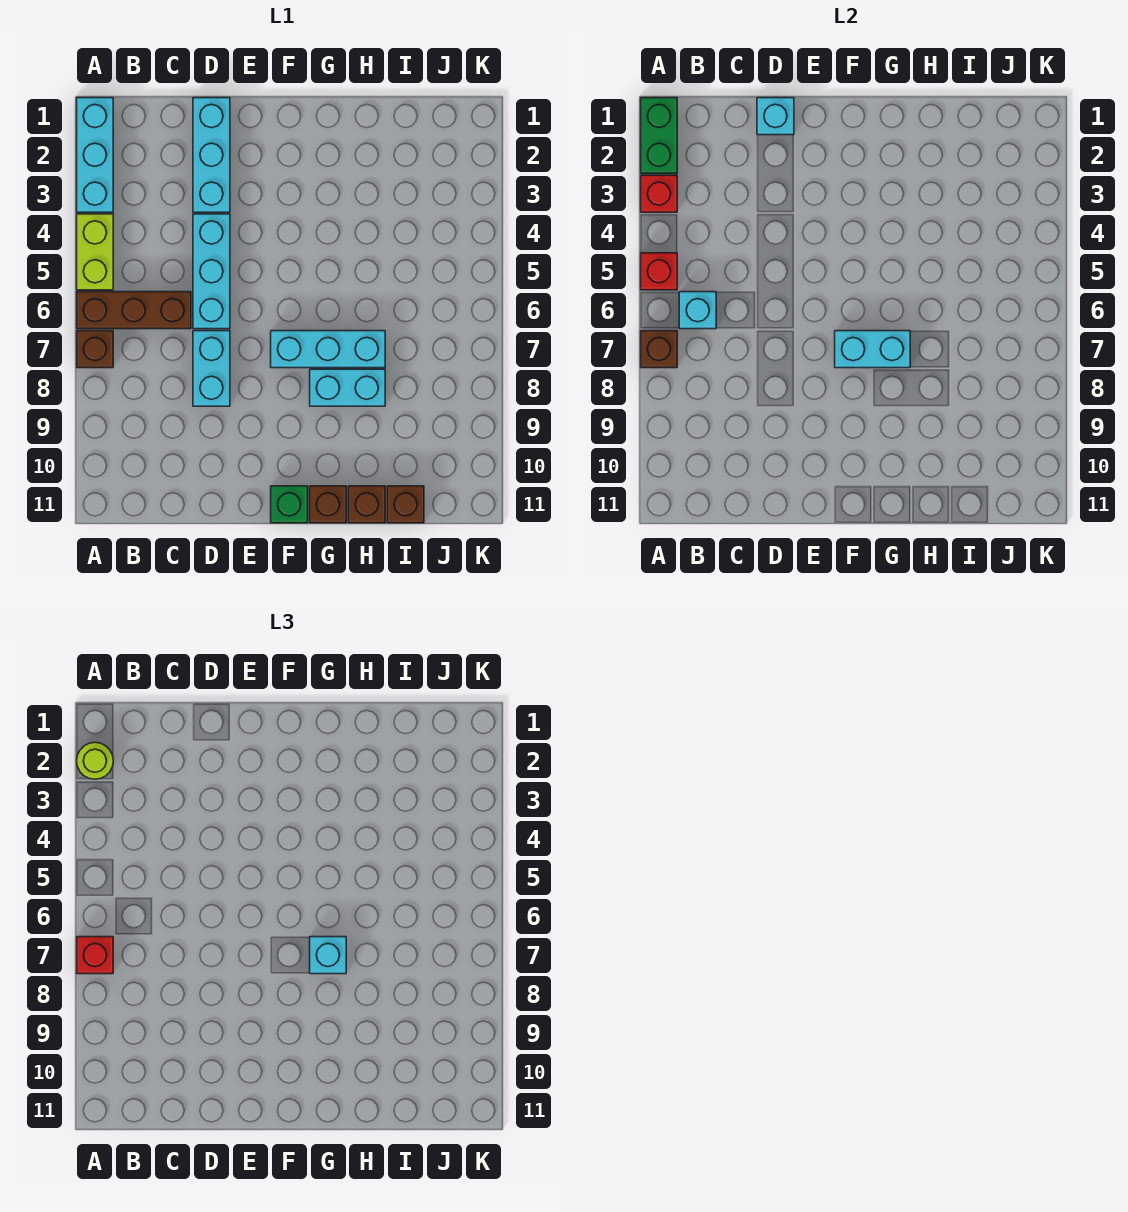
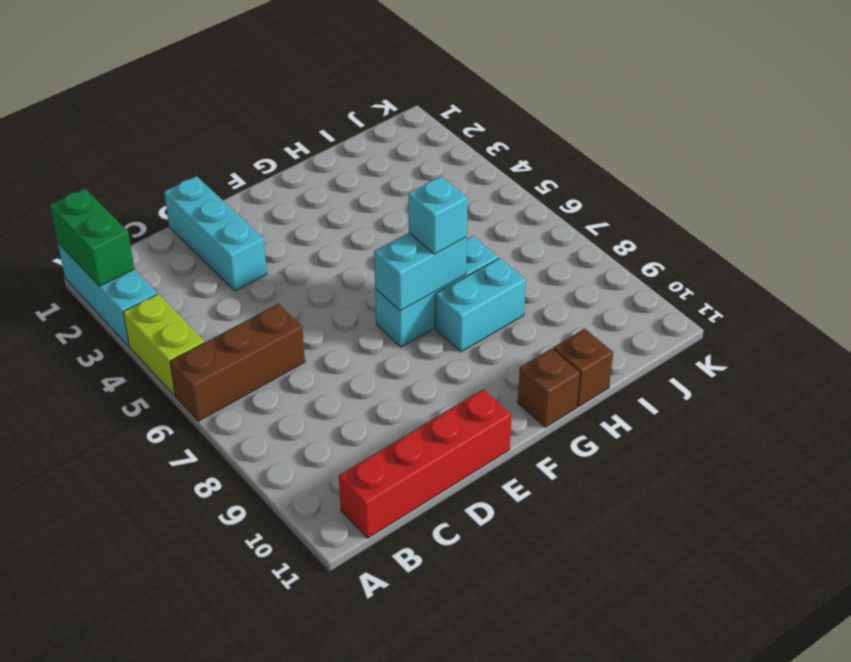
red 1x4 brick [339,389,512,538] -> none
none -> brown 1x1 brick [77,331,113,368]
none -> cyan 1x3 brick [193,214,230,329]
none -> cyan 1x2 brick [193,331,230,406]

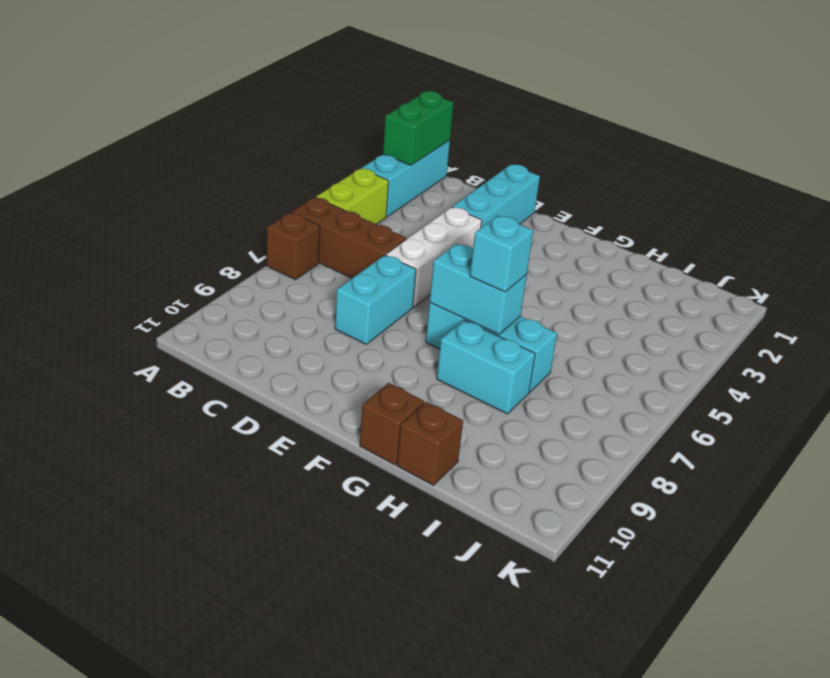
white 1x3 brick [386,207,482,307] -> cyan 1x3 brick [193,214,230,329]
none -> green 1x1 brick [271,486,308,523]
none -> brown 1x1 brick [387,486,424,523]
none -> red 1x1 brick [641,175,677,212]

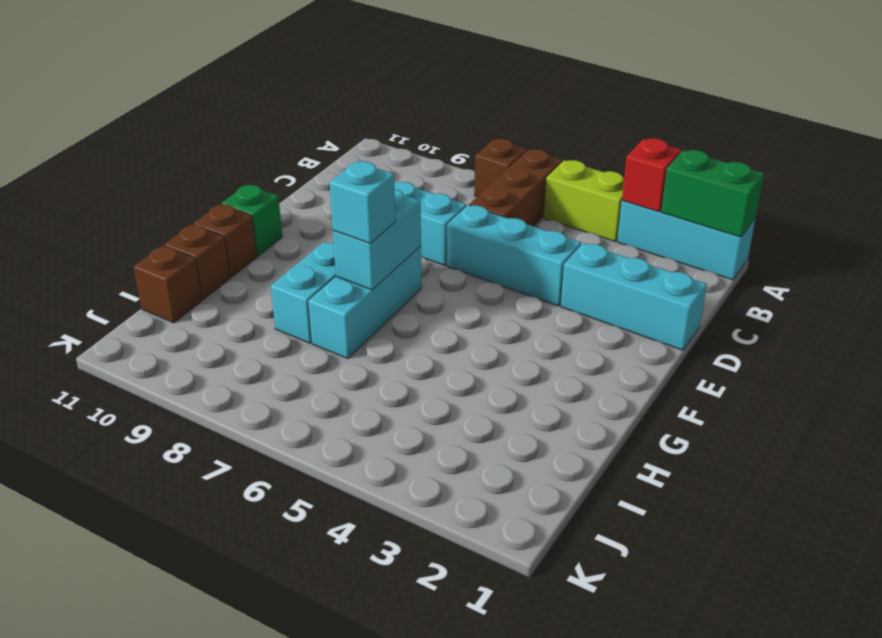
none -> red 1x1 brick [641,253,677,290]
none -> brown 1x1 brick [641,331,677,368]
none -> cyan 1x1 brick [679,292,716,329]

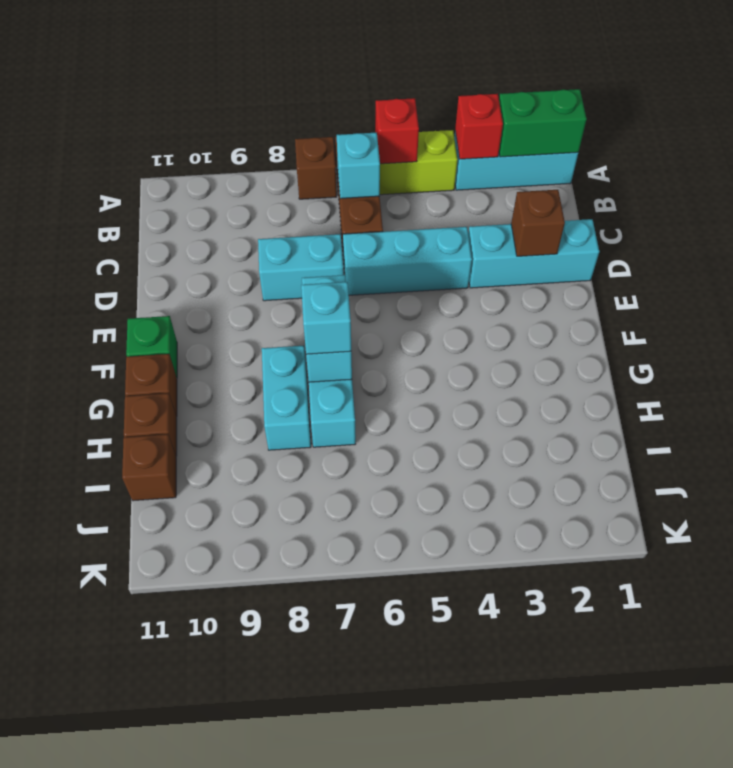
brown 1x1 brick [511,190,565,256] -> brown 1x1 brick moved to [641,331,677,368]
none -> cyan 1x1 brick [757,98,794,135]
none -> lime 1x1 round brick [77,742,113,779]
none -> red 1x1 brick [77,937,113,974]

